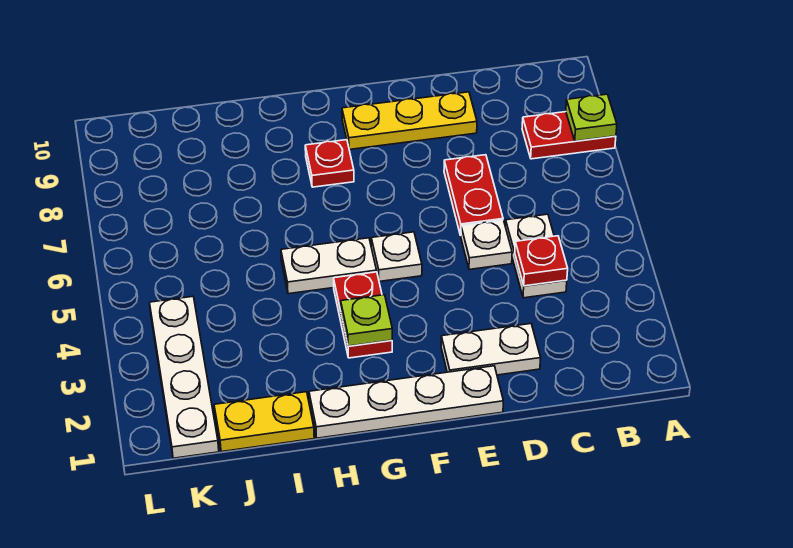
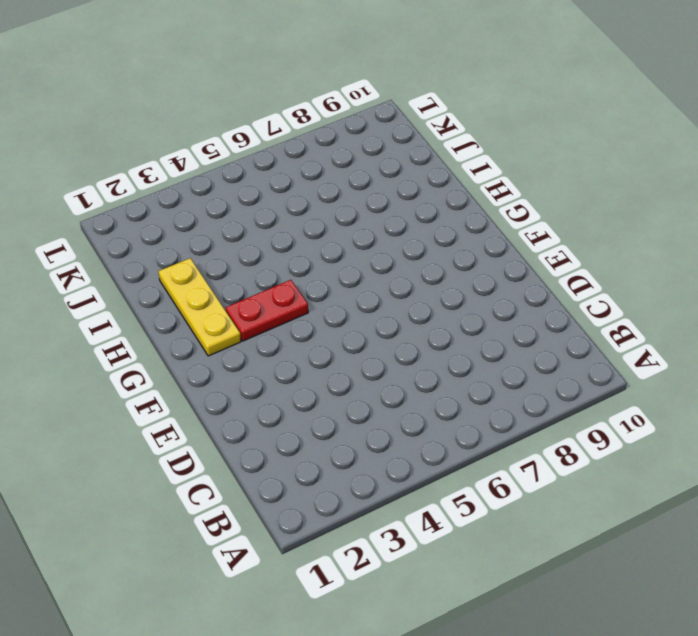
yellow 1x3 plate [158,258,241,356] -> yellow 1x3 plate moved to [342,92,477,150]
none -> red 1x2 plate [522,112,616,159]
none -> white 1x2 plate [505,214,567,298]
none -> white 1x2 plate [441,324,541,375]

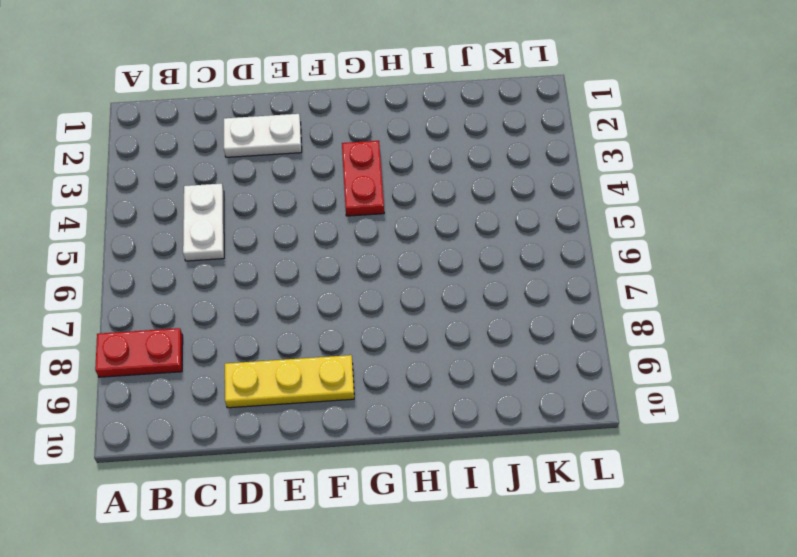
none -> white 1x1 plate [461,220,512,269]
none -> red 1x2 plate [444,155,503,235]
none -> white 1x4 plate [309,366,503,438]

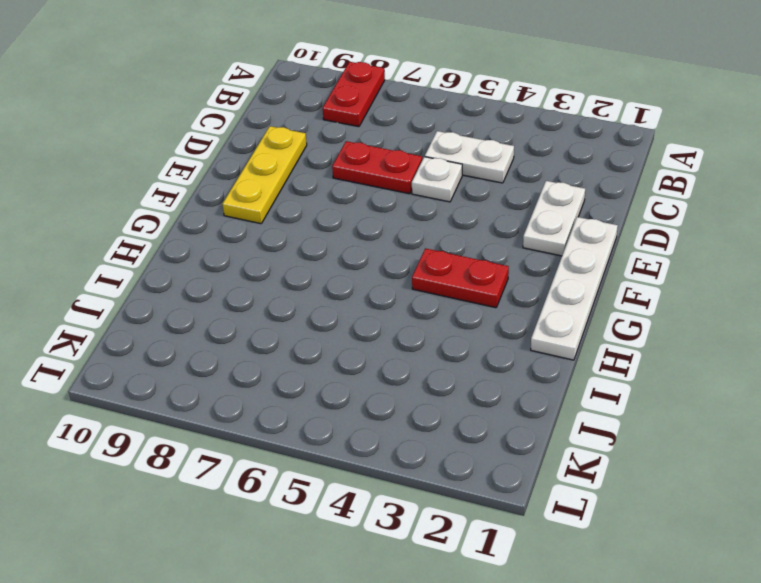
none -> white 1x1 plate [371,232,422,282]
none -> white 1x2 plate [281,238,377,294]
none -> red 1x1 plate [305,140,354,187]

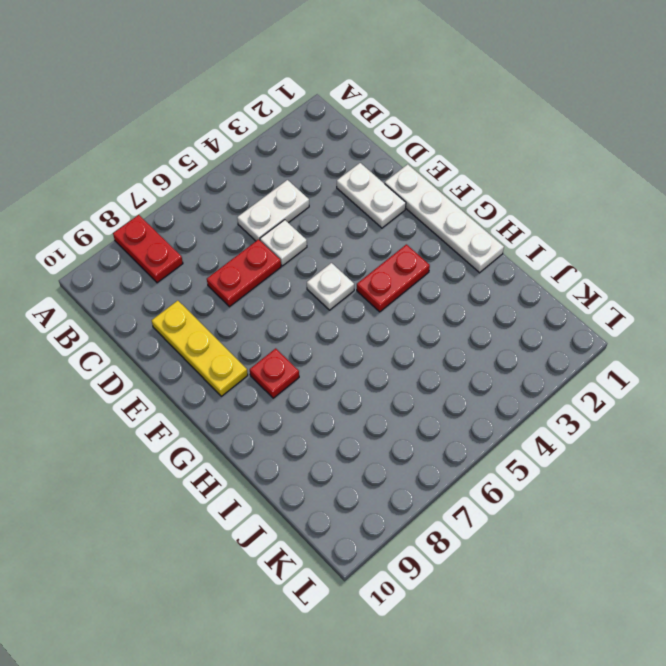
none -> white 1x2 plate [281,238,377,294]
none -> yellow 1x2 plate [214,392,314,452]
none -> white 1x4 plate [150,296,219,458]

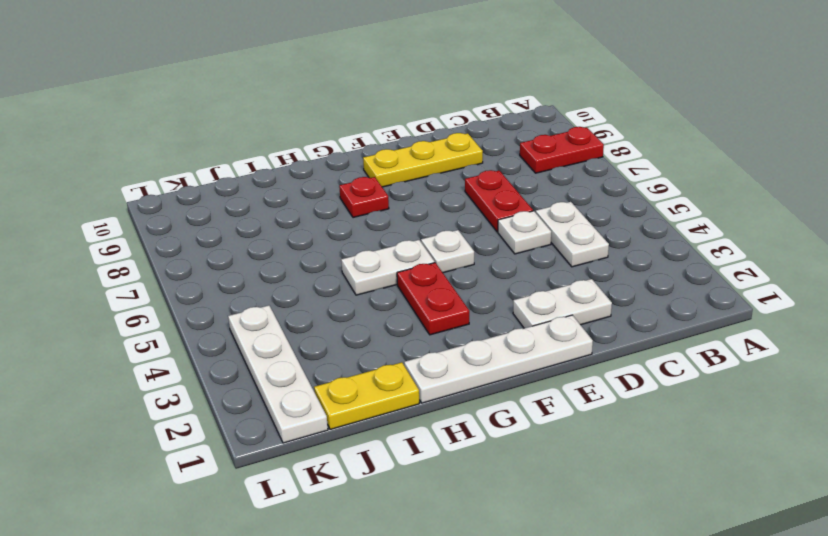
none -> lime 1x1 plate [566,94,617,141]
none -> red 1x1 plate [515,236,568,286]
none -> lime 1x1 plate [341,295,392,346]

